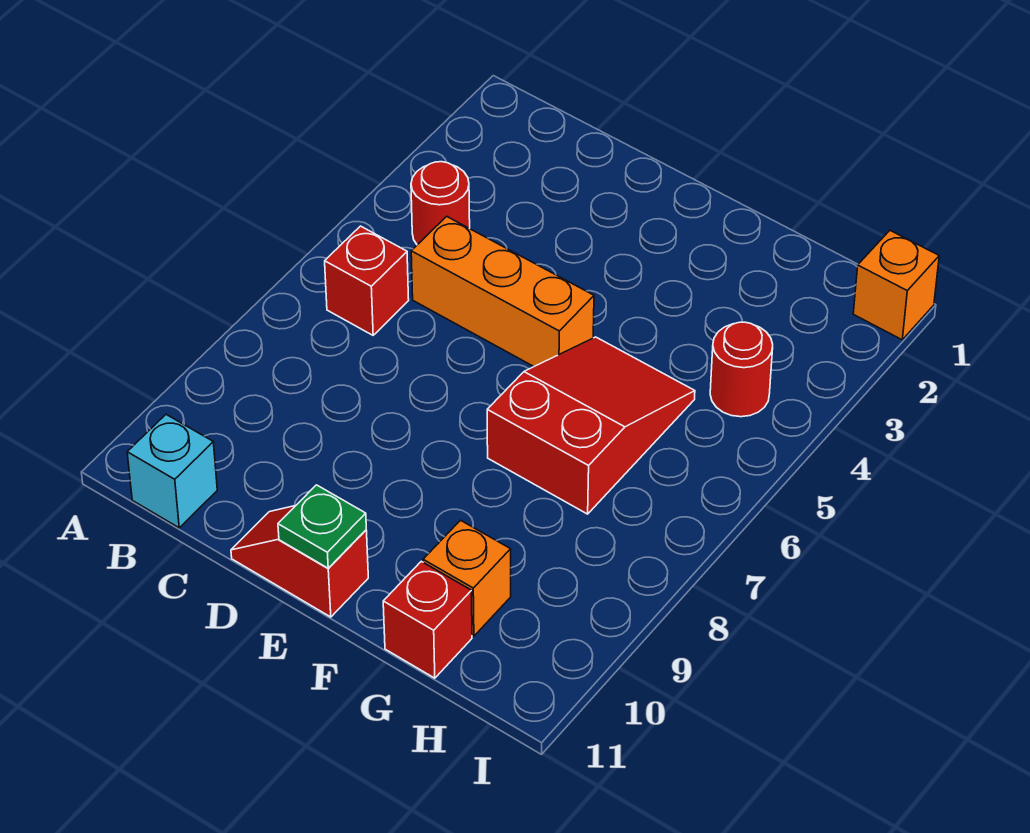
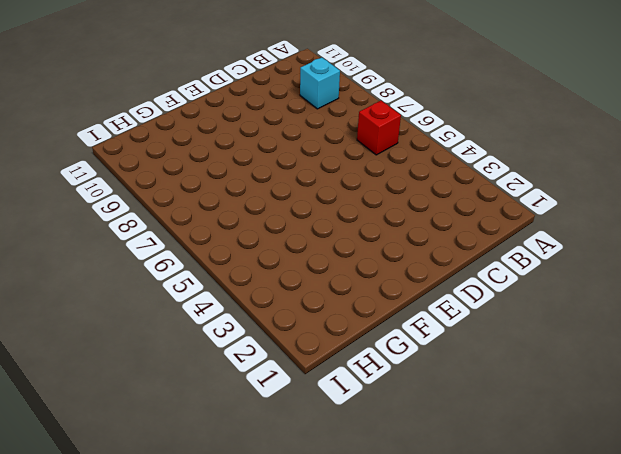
cyan 1x1 brick [300,58,340,109] -> cyan 1x1 brick moved to [127,415,217,528]
none -> red 1x1 round brick [411,162,470,245]
none -> orange 1x3 brick [411,216,594,366]

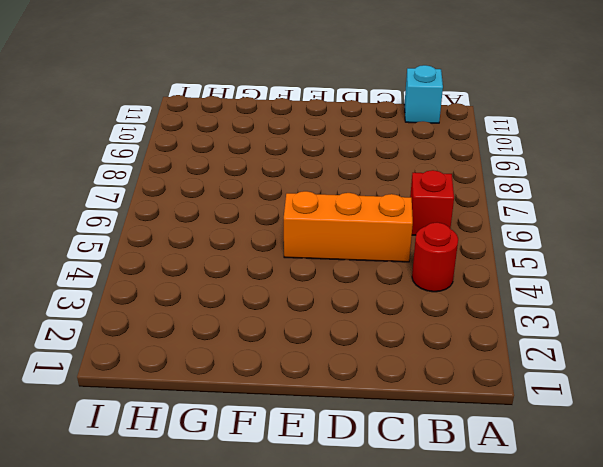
none -> red 1x2 slope [231,506,368,617]
none -> red 2x3 slope [487,337,695,514]

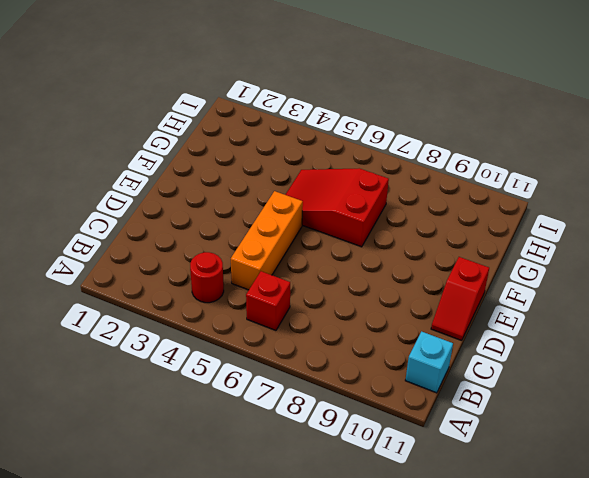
none -> orange 1x1 brick [423,520,511,636]
none -> red 1x1 brick [383,561,472,678]

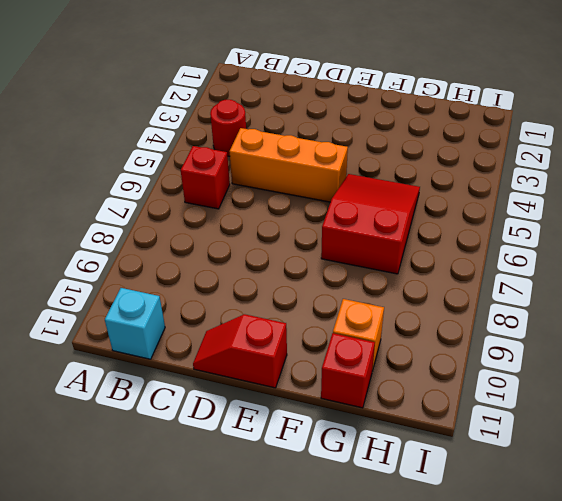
none -> red 1x1 round brick [710,322,773,417]
none -> orange 1x1 brick [853,231,939,340]

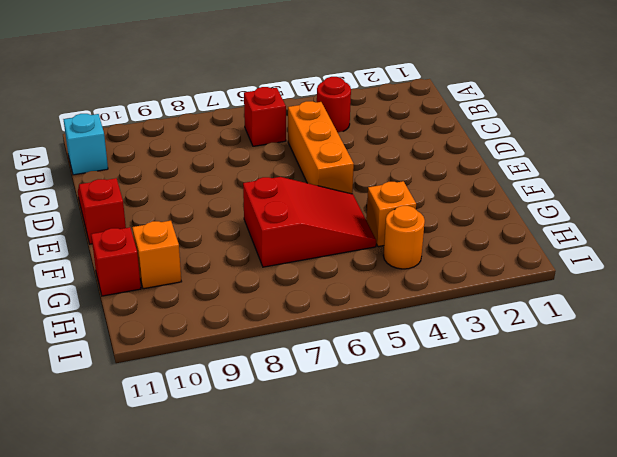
orange 1x1 brick [366,181,416,247] -> orange 1x1 brick moved to [853,231,939,340]
orange 1x1 round brick [383,206,425,269] -> red 1x1 round brick [710,322,773,417]
none -> green 1x1 plate [278,485,366,568]

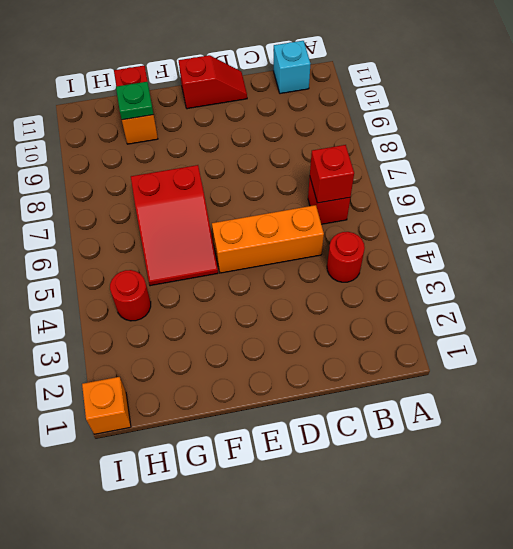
red 1x1 brick [310,145,354,203] -> none
green 1x1 plate [116,82,154,120] -> green 1x1 plate moved to [278,485,366,568]

